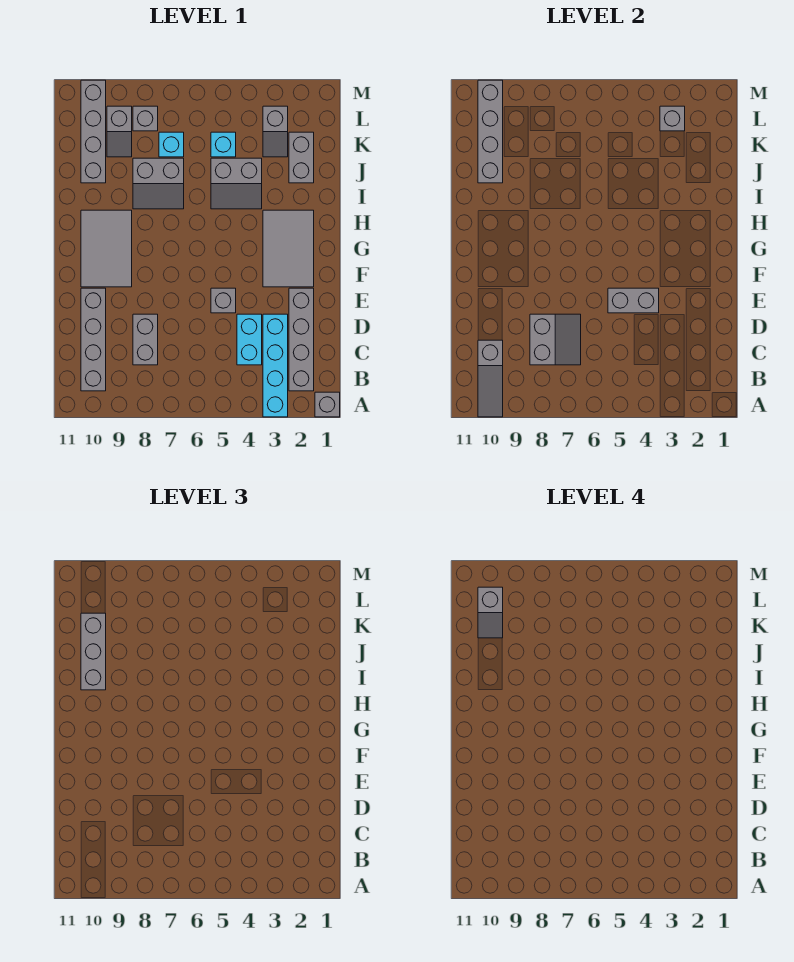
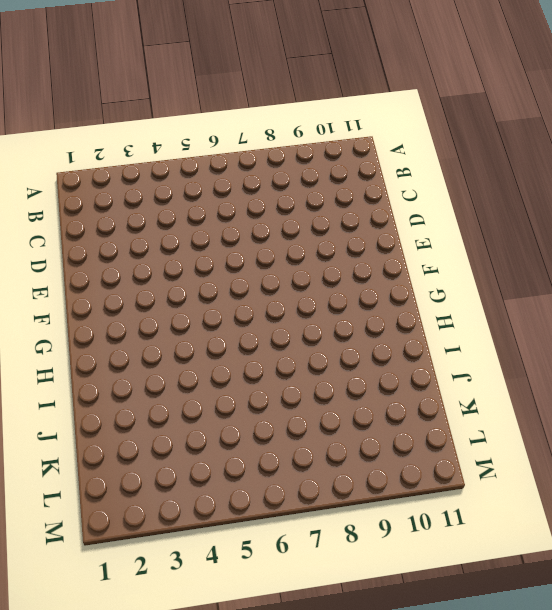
none -> grey 1x1 brick [315,392,340,417]
none -> cyan 1x4 brick [263,314,288,417]
none -> grey 1x4 brick [289,288,314,391]

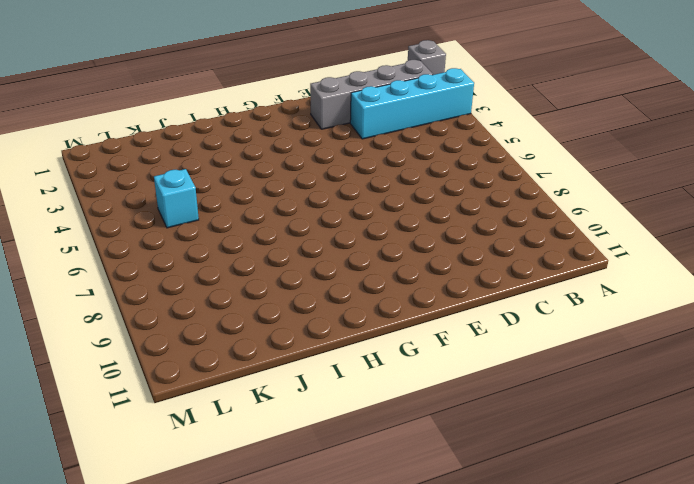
none -> grey 1x4 brick [81,288,106,391]
none -> cyan 1x2 brick [237,314,262,365]
none -> grey 1x2 brick [133,314,158,365]

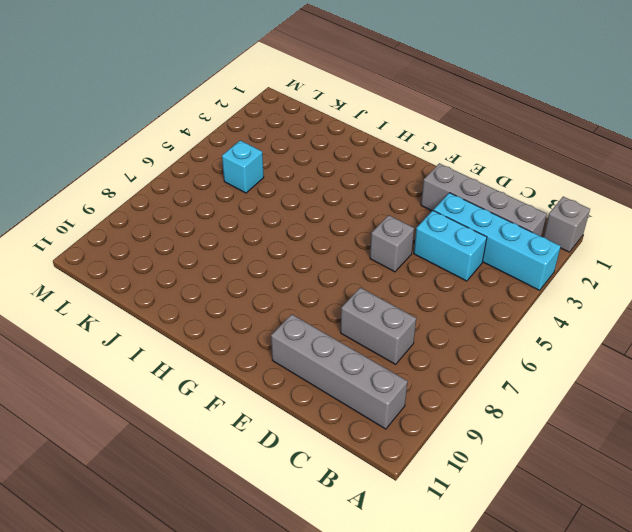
none -> grey 2x3 tile [263,210,314,287]
none -> grey 2x3 tile [81,210,132,287]
none -> grey 2x2 slope [211,158,262,209]

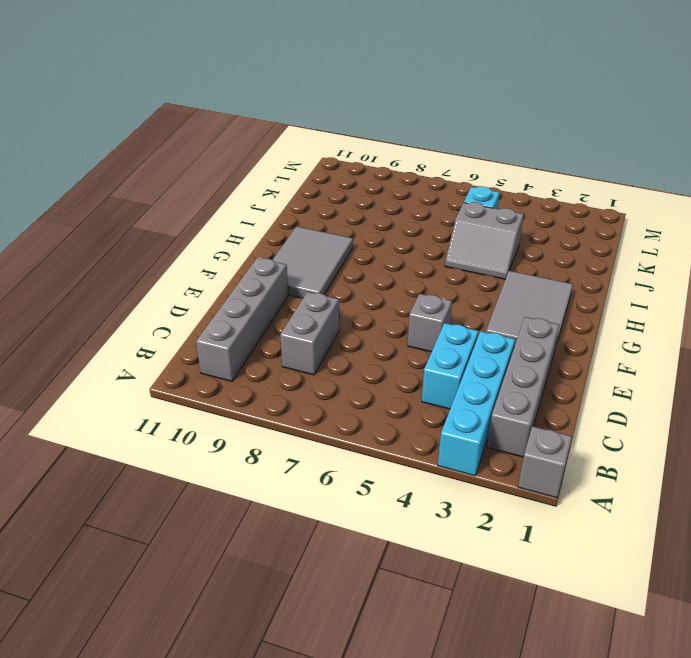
none -> grey 2x2 slope [133,158,184,209]
none -> grey 1x2 brick [289,132,314,183]
none -> grey 1x4 brick [81,80,106,183]

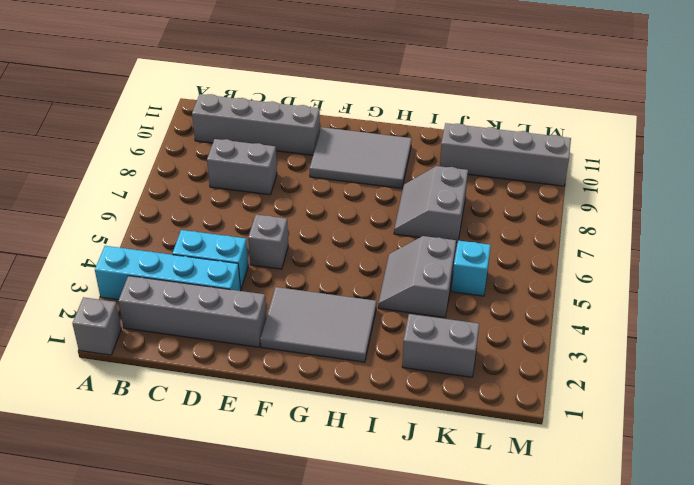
none -> grey 1x2 slope [263,106,288,157]
none -> cyan 1x1 brick [159,132,184,157]
none -> grey 1x2 slope [107,106,132,157]

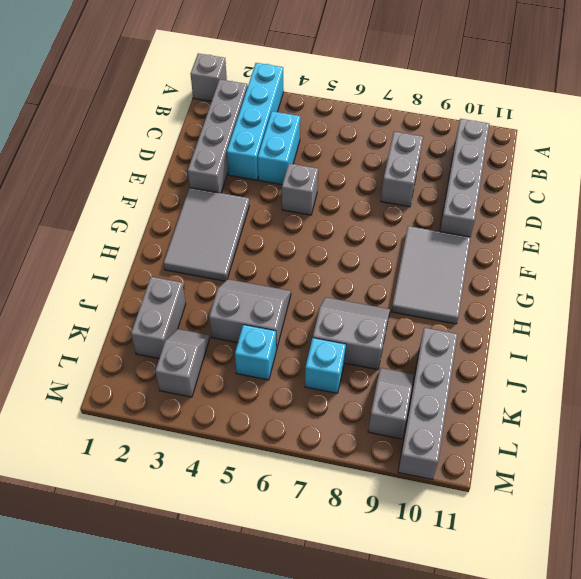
none -> grey 1x1 brick [133,106,158,131]
none -> grey 1x3 slope [478,340,503,417]
none -> grey 2x2 slope [530,314,581,365]

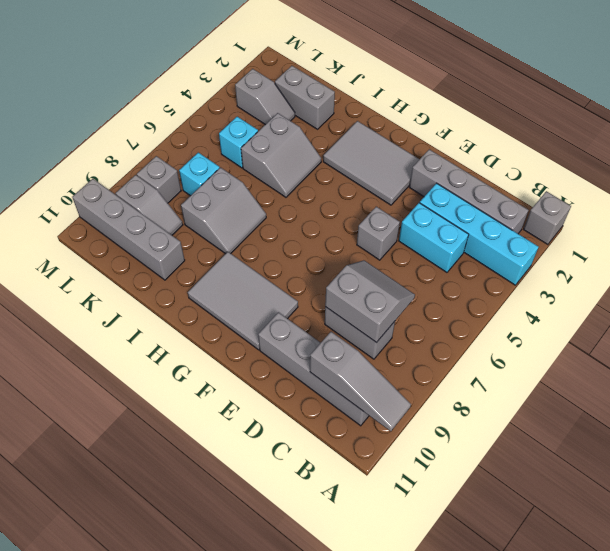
none -> grey 1x2 brick [608,288,659,313]
none -> grey 1x4 brick [478,80,503,183]
none -> grey 1x1 brick [660,106,685,131]

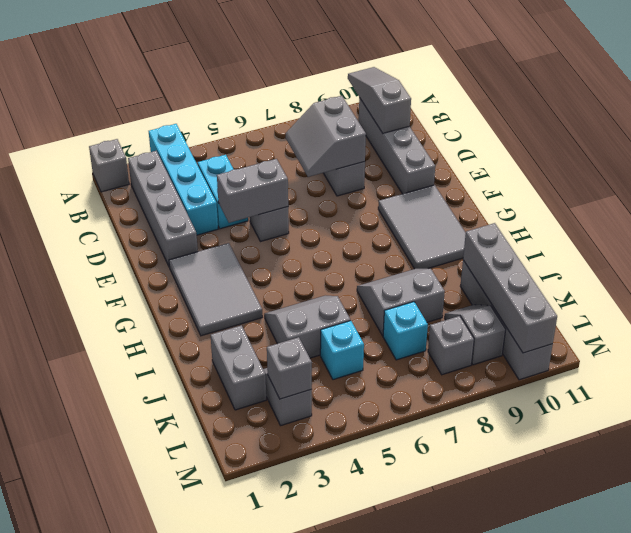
none -> grey 1x3 brick [81,613,106,690]
none -> grey 1x2 slope [478,587,503,638]

